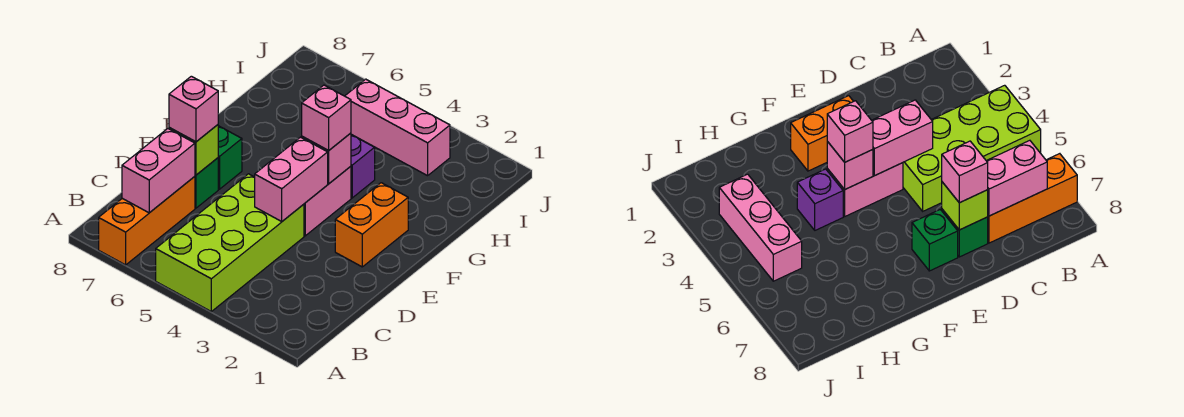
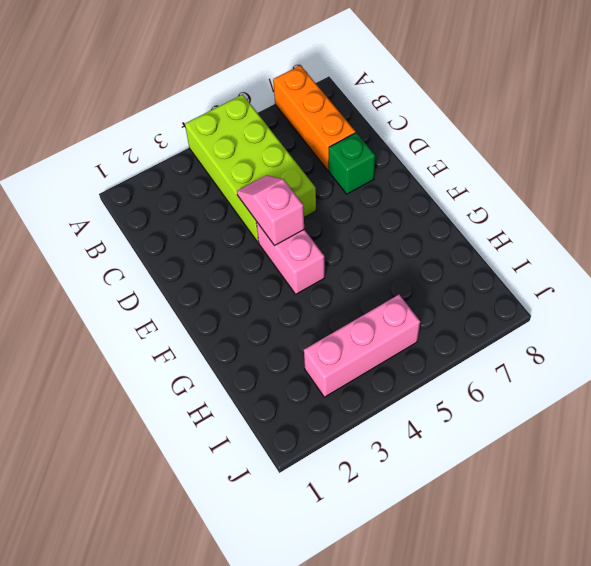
pink 1x2 slope [237,175,304,246] -> pink 1x2 brick [255,137,328,221]
none -> orange 1x2 brick [335,183,408,267]
none -> green 1x1 brick [218,126,242,189]
none -> purple 1x1 brick [351,135,375,198]

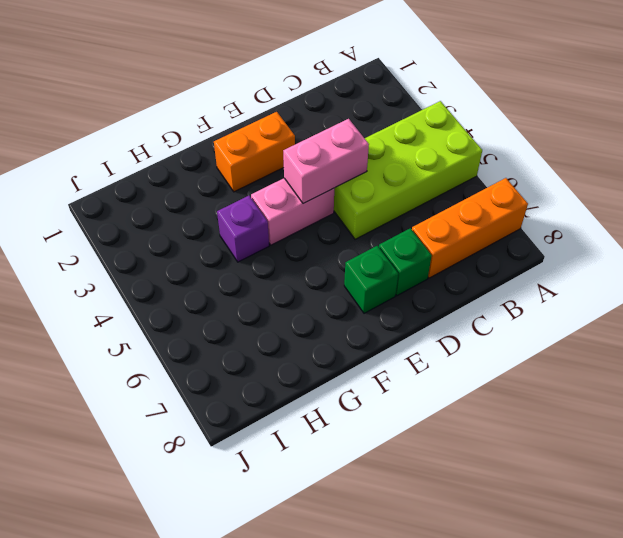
none -> pink 1x3 brick [345,79,450,176]
none -> pink 1x2 brick [122,129,195,213]
none -> lime 1x1 brick [169,125,218,175]

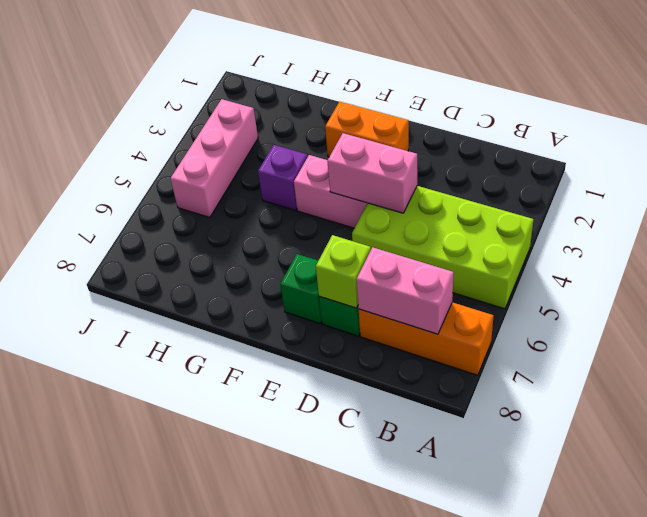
none -> pink 1x1 brick [302,133,351,184]
none -> pink 1x1 brick [169,76,218,142]
none -> pink 1x1 brick [302,85,351,151]

